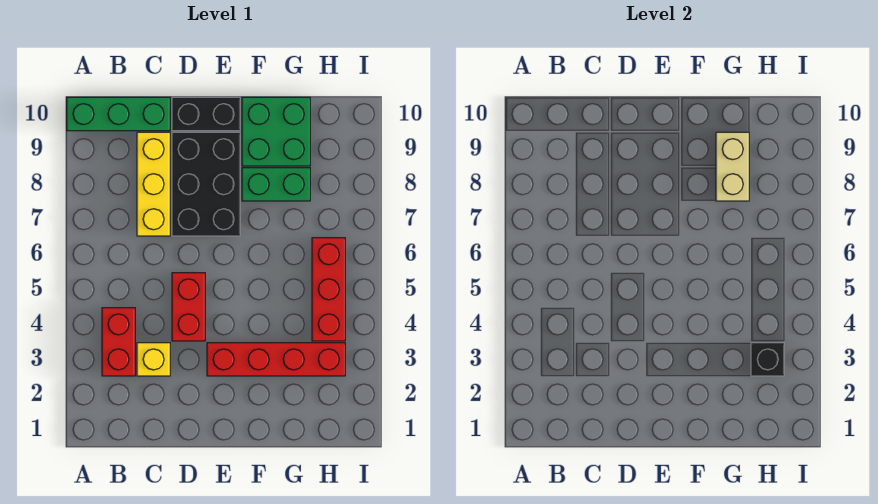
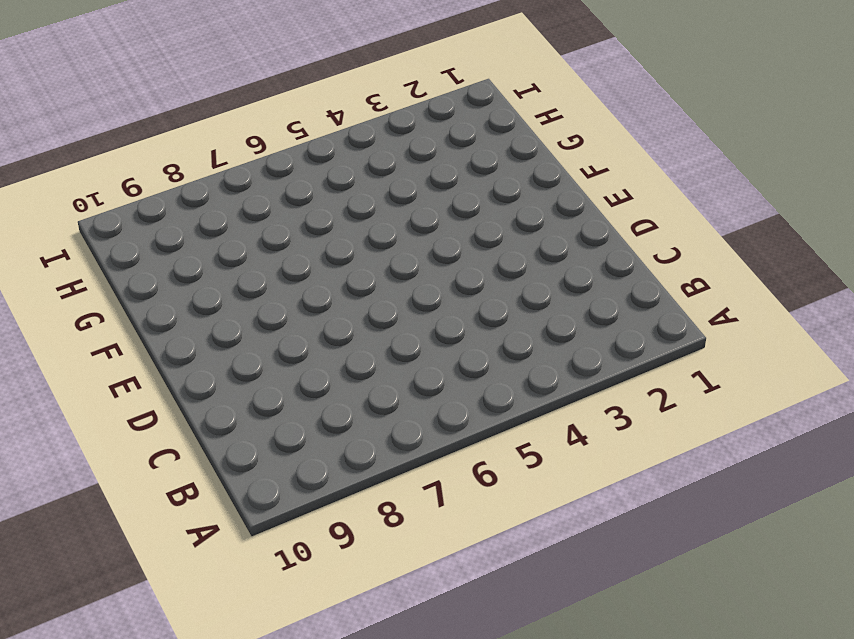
none -> green 1x3 brick [67,97,170,131]
none -> red 1x2 brick [102,308,135,376]
none -> yellow 1x1 brick [137,343,170,376]

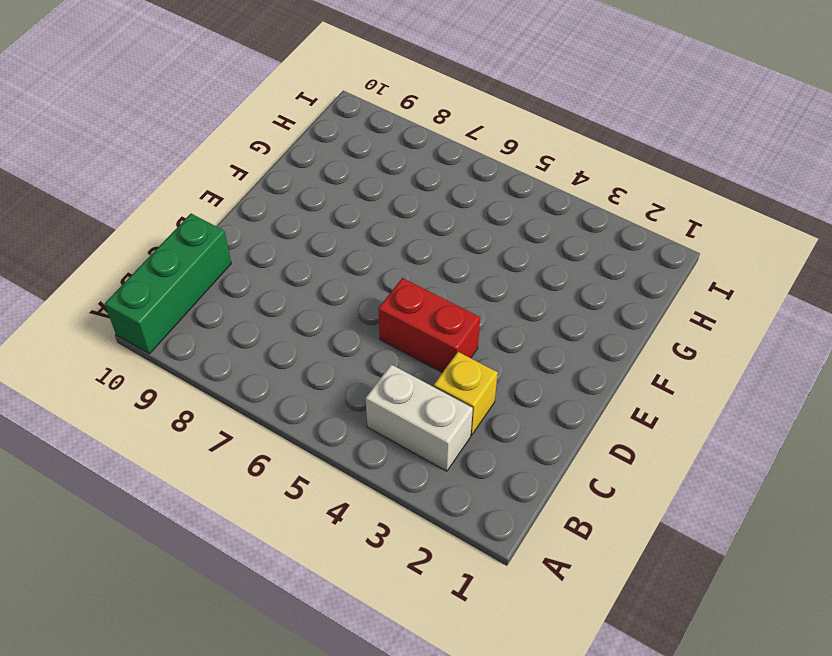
white 1x2 brick [366,365,473,471] -> red 1x2 brick [102,308,135,376]
none -> yellow 1x3 brick [137,132,170,236]
none -> black 2x3 brick [172,132,240,236]
none -> black 1x2 brick [172,97,240,131]

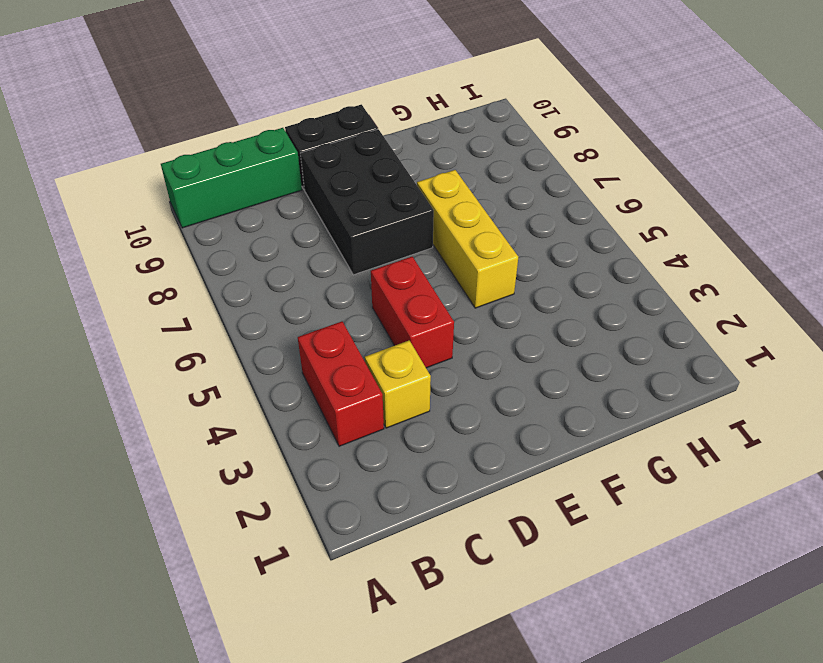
yellow 1x3 brick [417,170,518,308] -> yellow 1x3 brick moved to [137,132,170,236]
none -> red 1x4 brick [207,343,345,376]
none -> green 1x2 brick [242,168,310,201]
none -> green 2x2 brick [242,97,310,166]

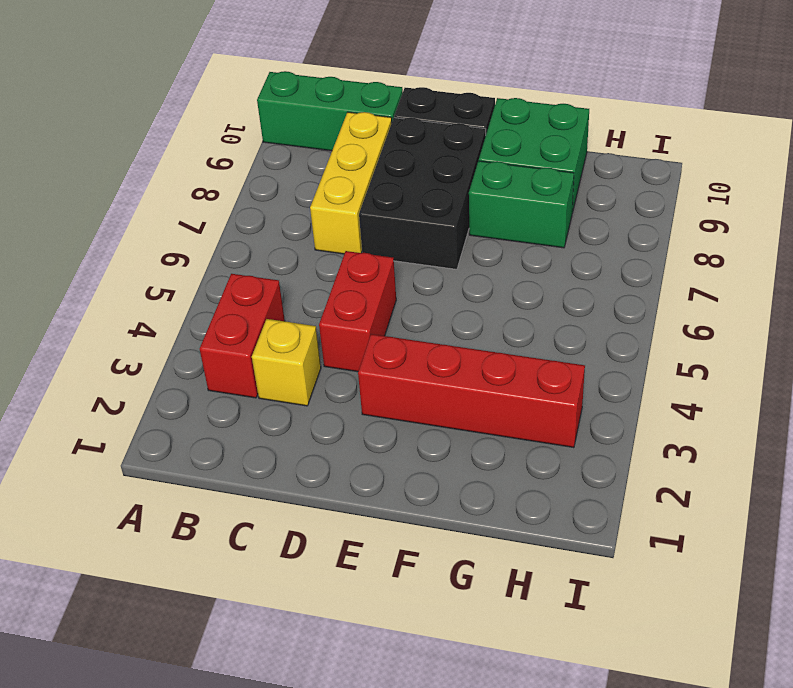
none -> red 1x3 brick [312,238,345,341]
none -> tan 1x2 brick [716,132,749,201]
none -> black 1x1 brick [751,343,784,376]

